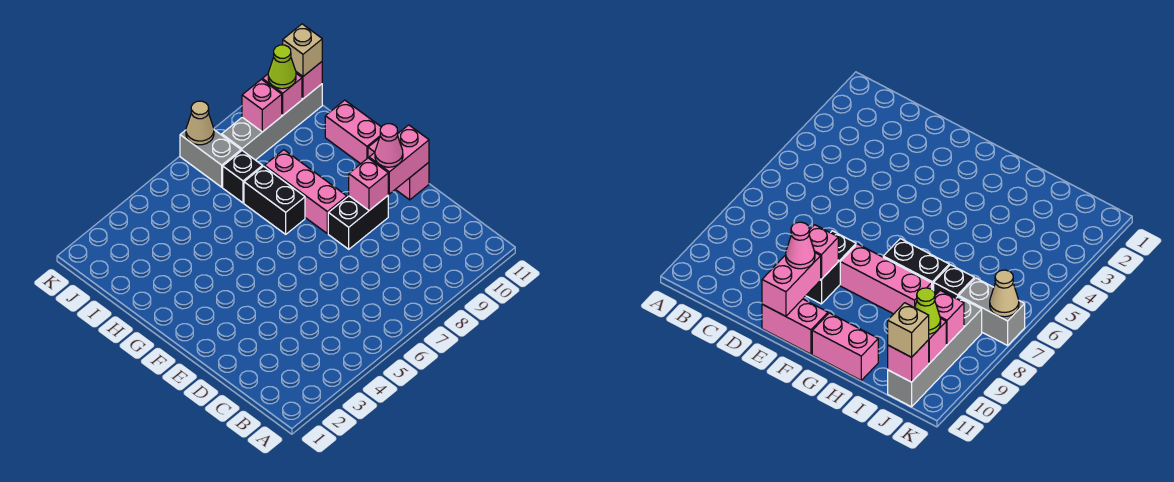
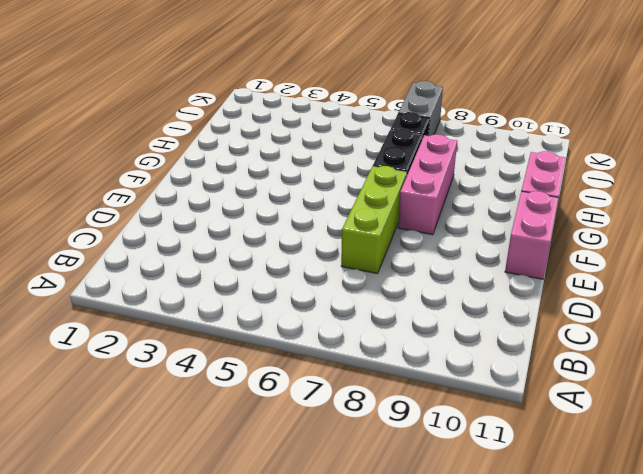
lime 1x3 brick [341,166,407,274] -> none
none -> black 1x2 brick [328,196,388,249]
none -> grey 1x4 brick [222,84,322,160]
none -> pink 1x1 brick [349,158,388,210]

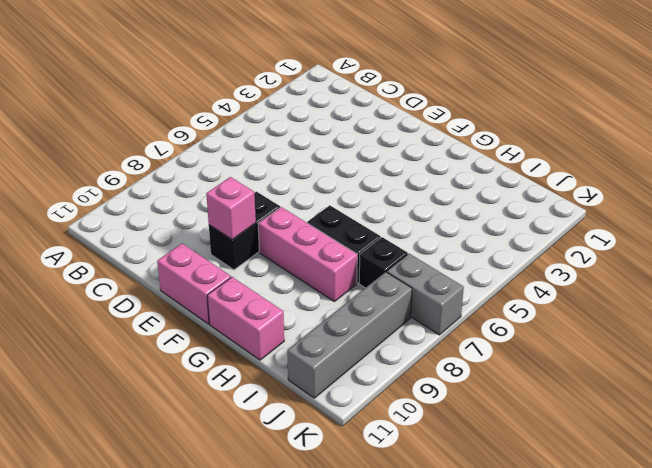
none -> pink 1x2 brick [369,125,429,194]
none -> pink 1x1 brick [242,79,282,132]
none -> pink 1x1 brick [262,74,302,115]

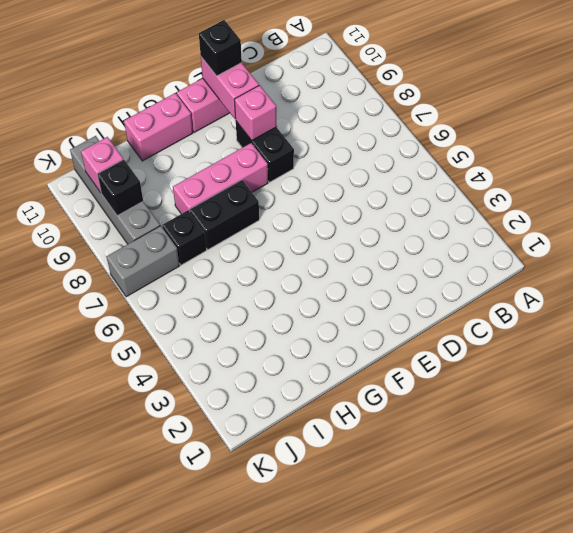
black 1x1 brick [199,20,242,76] -> none
black 1x1 brick [97,159,143,216] -> pink 1x1 brick [242,79,282,132]
none -> pink 1x1 brick [296,62,322,99]
none -> tan 1x1 cone [186,101,214,145]
none -> pink 1x1 cone [375,124,403,167]

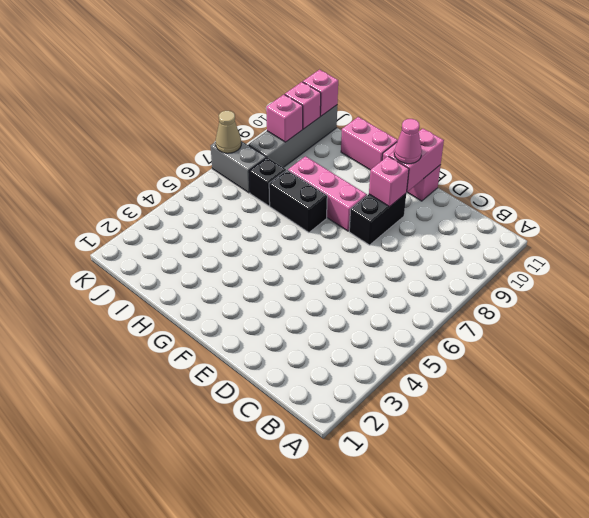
none -> lime 1x1 cone [268,45,296,89]
none -> tan 1x1 brick [283,24,322,76]

